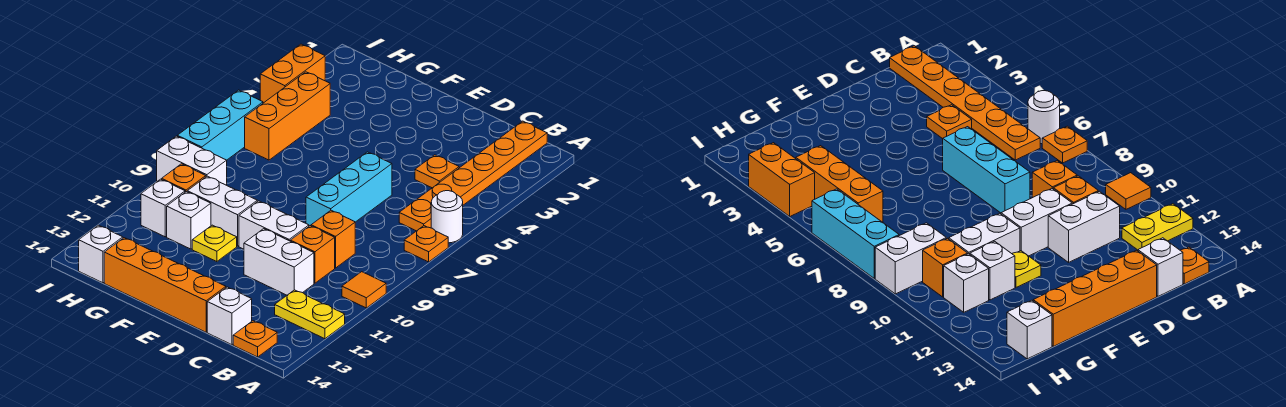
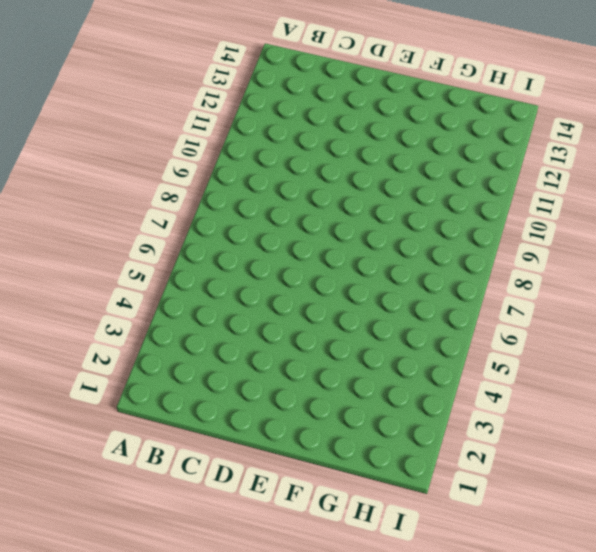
none -> white 1x1 round brick [431,191,463,243]
none -> orange 1x1 plate [404,226,448,262]
none -> orange 1x1 tile [342,272,386,308]

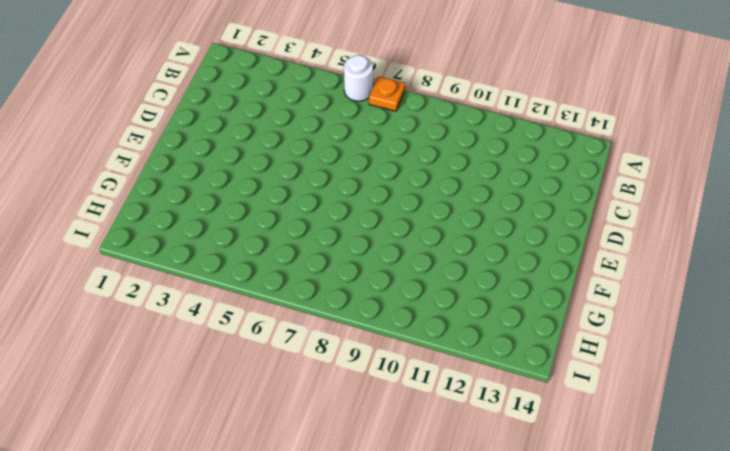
none -> orange 1x1 tile [342,272,386,308]
none -> yellow 1x2 plate [275,290,345,339]
none -> orange 1x6 plate [399,121,547,231]

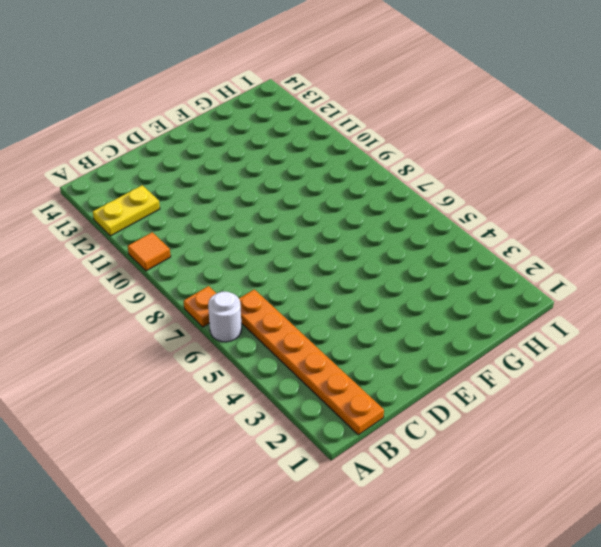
none -> orange 1x1 plate [233,321,277,357]
none -> orange 1x1 plate [415,155,459,188]
none -> orange 1x1 brick [311,210,355,268]

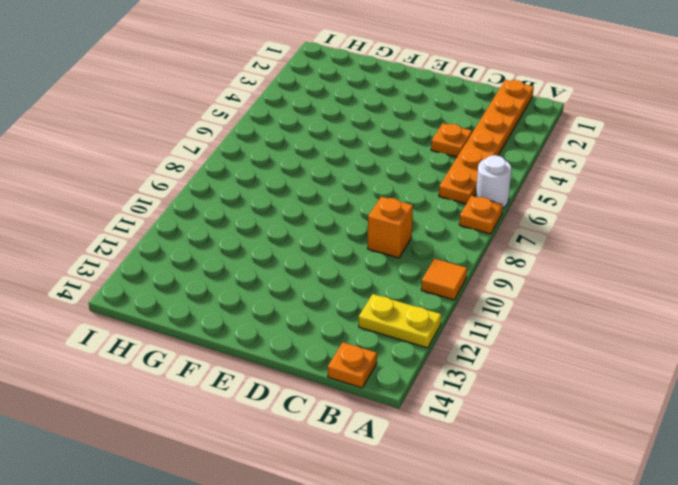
none -> orange 1x1 brick [290,226,335,283]
none -> white 1x2 brick [244,229,314,295]
none -> white 1x1 brick [207,287,252,345]

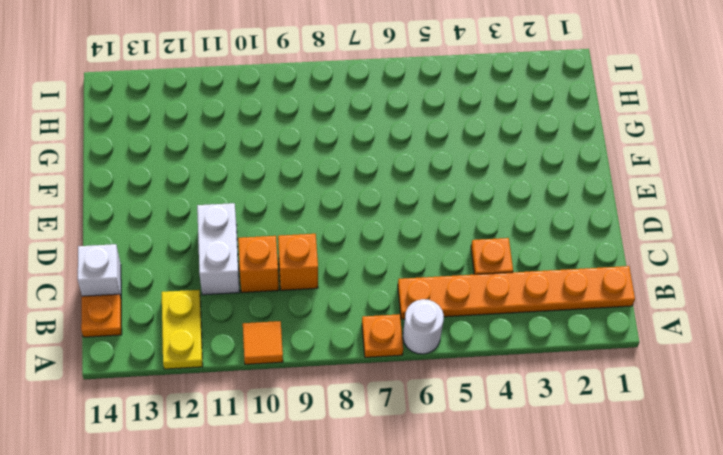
none -> cyan 1x3 brick [306,152,392,226]
none -> white 1x2 brick [239,201,309,249]
none -> orange 1x4 brick [104,238,226,332]

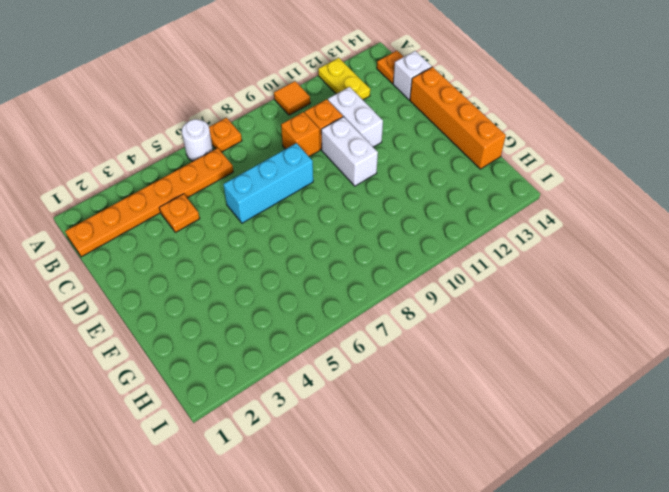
none -> white 1x2 brick [187,176,257,246]
none -> yellow 1x1 plate [192,225,237,262]
none -> white 1x1 brick [167,192,211,249]

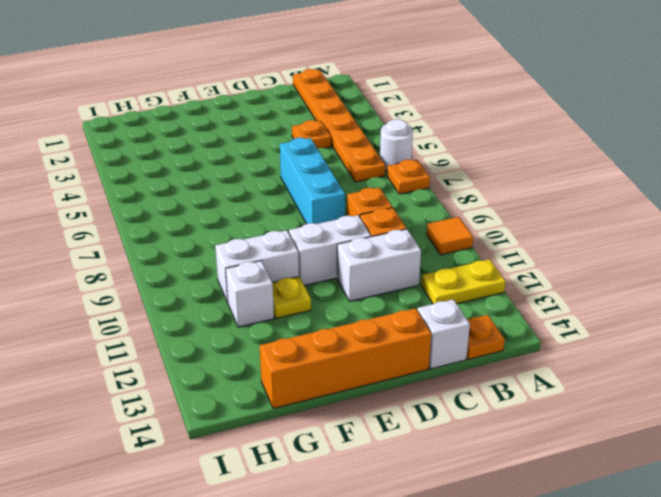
none -> orange 1x3 brick [245,72,330,160]
none -> white 1x2 brick [157,136,227,185]
none -> orange 1x1 brick [162,164,206,192]

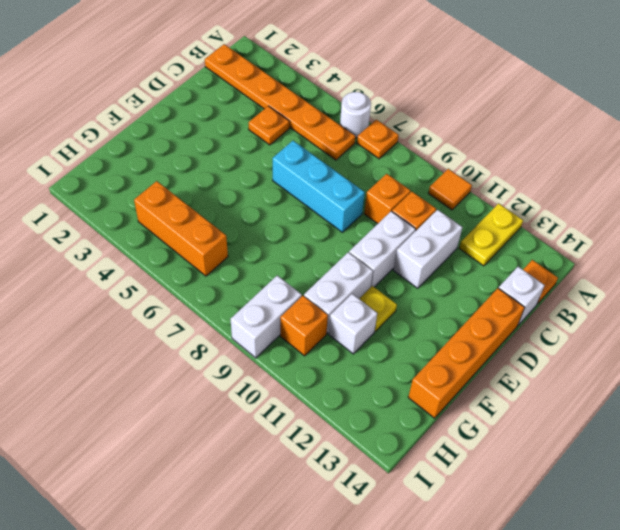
none -> white 1x1 brick [141,179,185,237]
none -> white 1x1 brick [79,225,123,283]
none -> orange 1x2 brick [260,44,325,103]

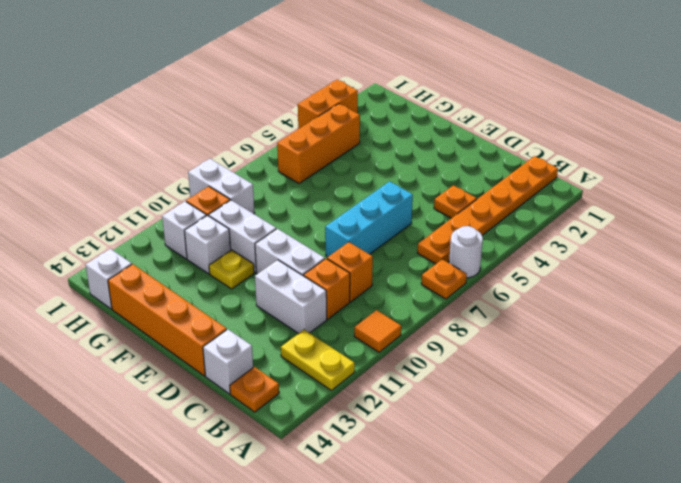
none -> cyan 1x3 brick [177,90,263,160]

